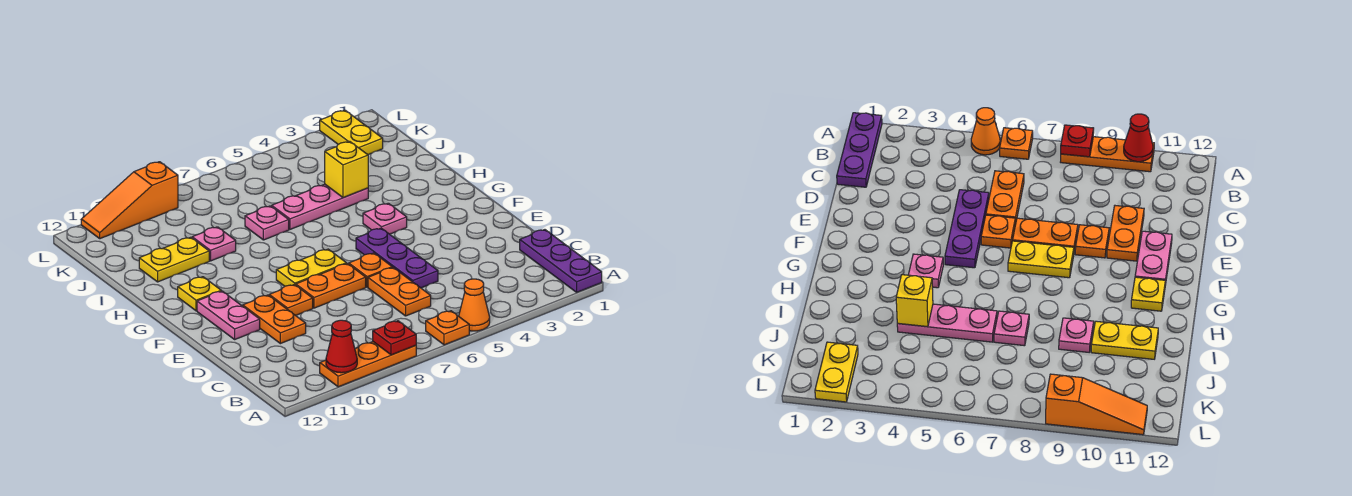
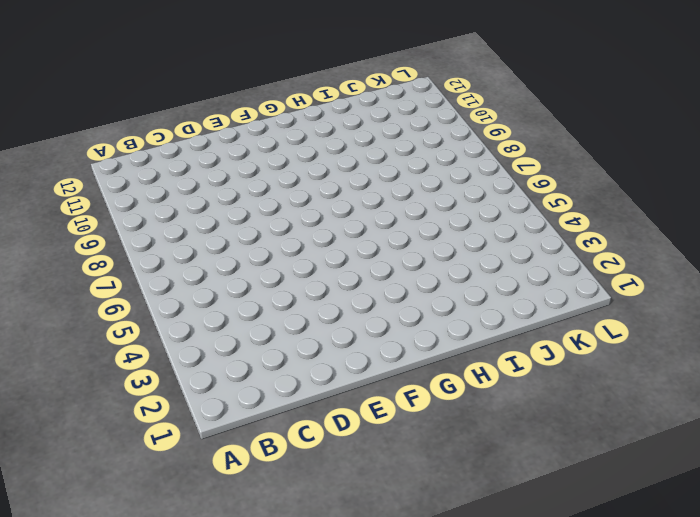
none -> purple 1x3 plate [520,230,602,292]
none -> orange 1x1 cone [459,279,490,331]
none -> orange 1x1 plate [426,311,469,345]

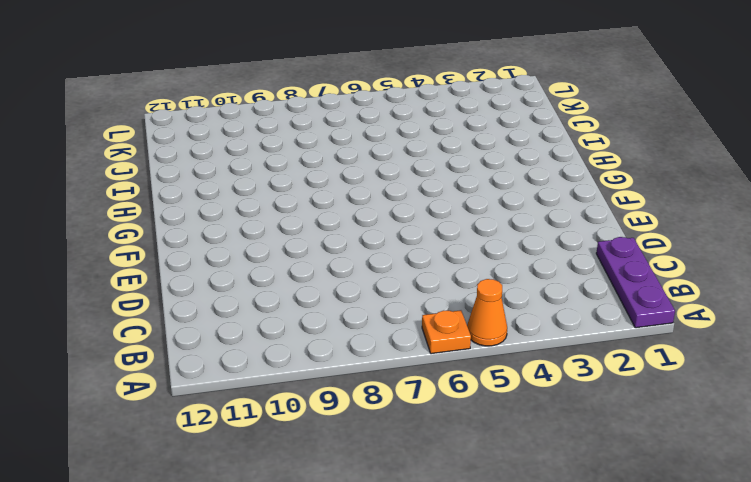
none -> orange 1x3 plate [320,342,416,387]
none -> orange 1x2 plate [368,268,431,316]
none -> purple 1x3 plate [356,228,438,288]

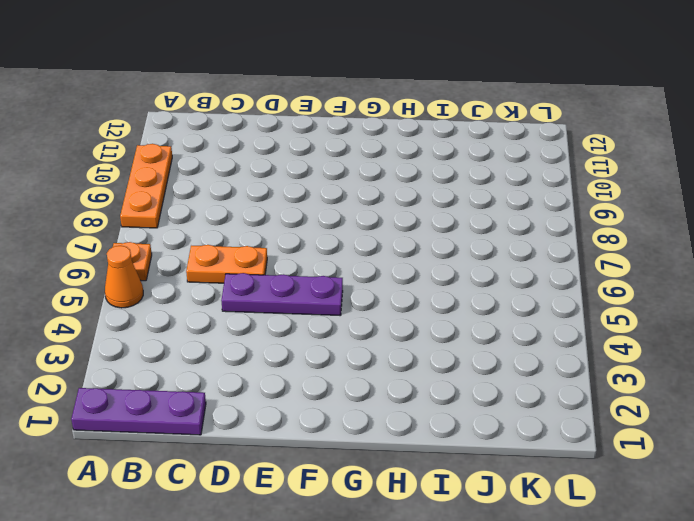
none -> orange 1x2 plate [243,295,306,344]
none -> orange 1x1 plate [349,253,392,287]
none -> orange 1x2 plate [296,264,366,308]

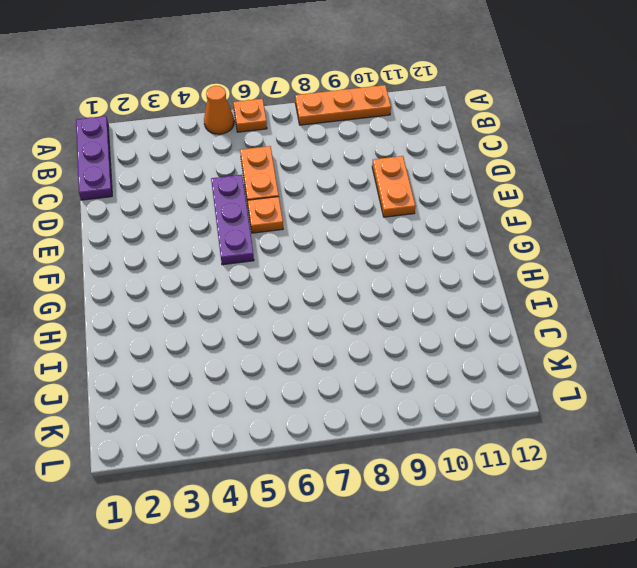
none -> orange 1x2 plate [296,264,366,308]
none -> orange 1x1 plate [269,284,313,316]
none -> pink 1x2 plate [197,291,260,339]

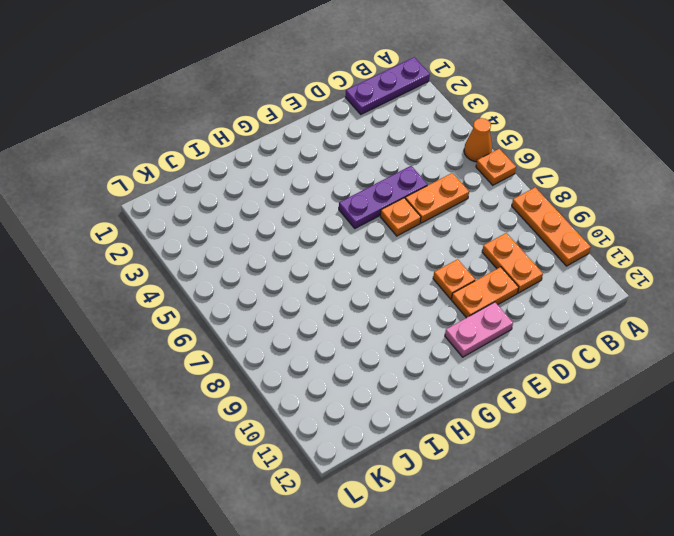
orange 1x2 plate [482,233,543,293] -> orange 1x2 plate moved to [296,264,366,308]
none -> yellow 1x2 plate [276,249,347,286]
none -> pink 1x1 plate [363,203,407,234]
none -> yellow 1x1 plate [178,277,221,311]

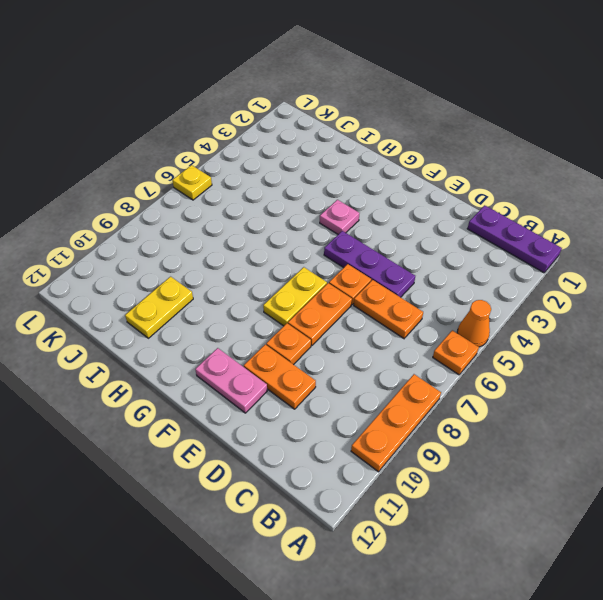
yellow 1x1 plate [172,165,212,200] -> yellow 1x1 plate moved to [178,277,221,311]
none -> pink 1x3 plate [272,184,368,229]
none -> pink 1x1 plate [245,206,289,240]
none -> pink 1x1 plate [192,227,236,261]

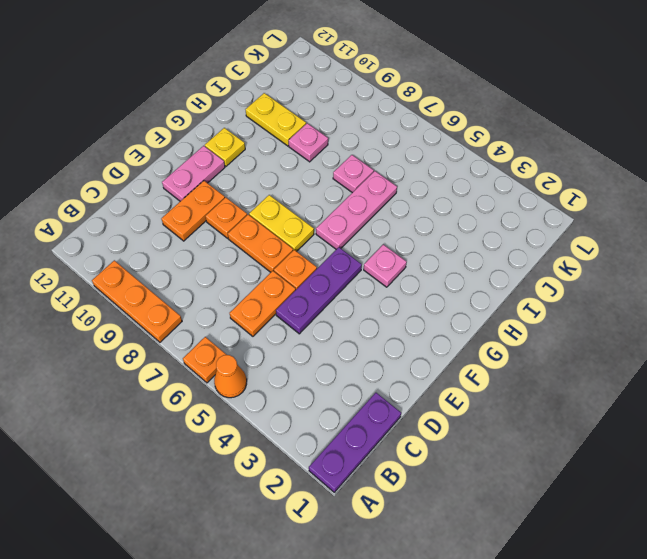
pink 1x3 plate [316,171,397,249] -> pink 1x3 plate turned to [272,184,368,229]
none -> yellow 1x2 plate [320,110,383,155]
none -> orange 1x3 slope [81,162,178,239]
none -> red 1x1 plate [373,321,416,355]

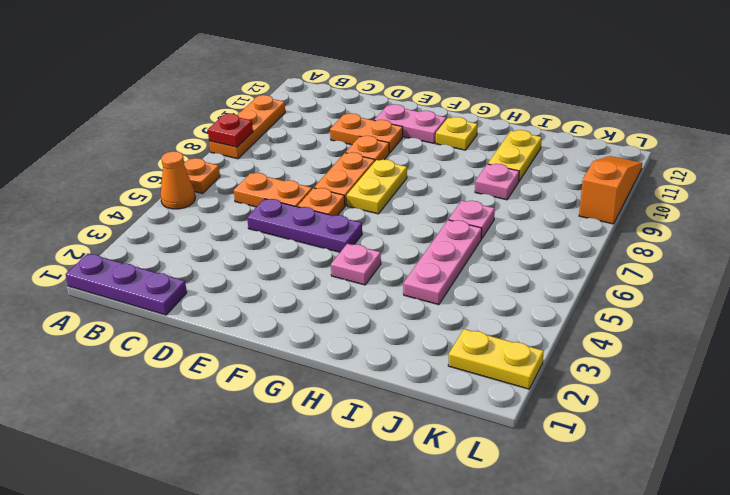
none -> red 1x1 cone [326,320,357,373]
none -> yellow 1x1 brick [325,141,368,198]

